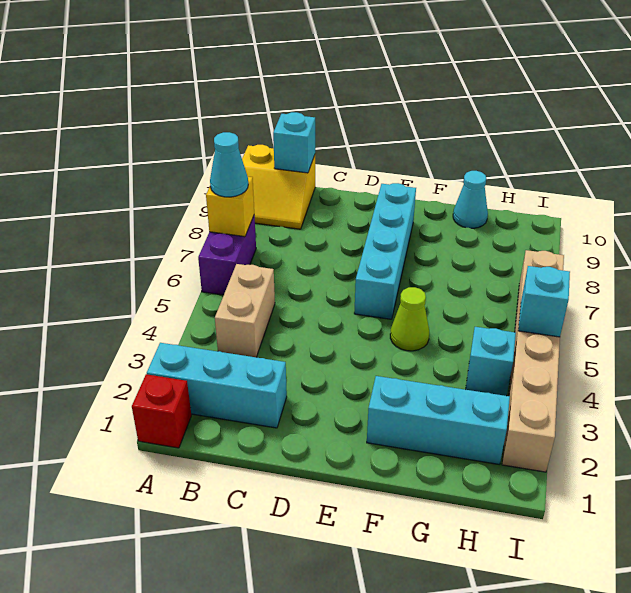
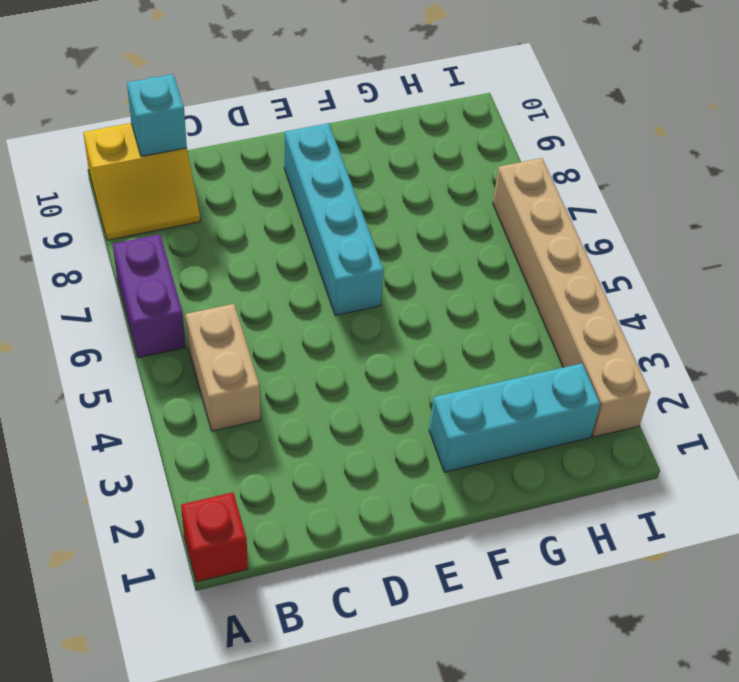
none -> cyan 1x3 brick [147,343,287,428]
none -> lime 1x1 cone [390,287,429,351]
none -> cyan 1x1 cone [453,171,488,228]

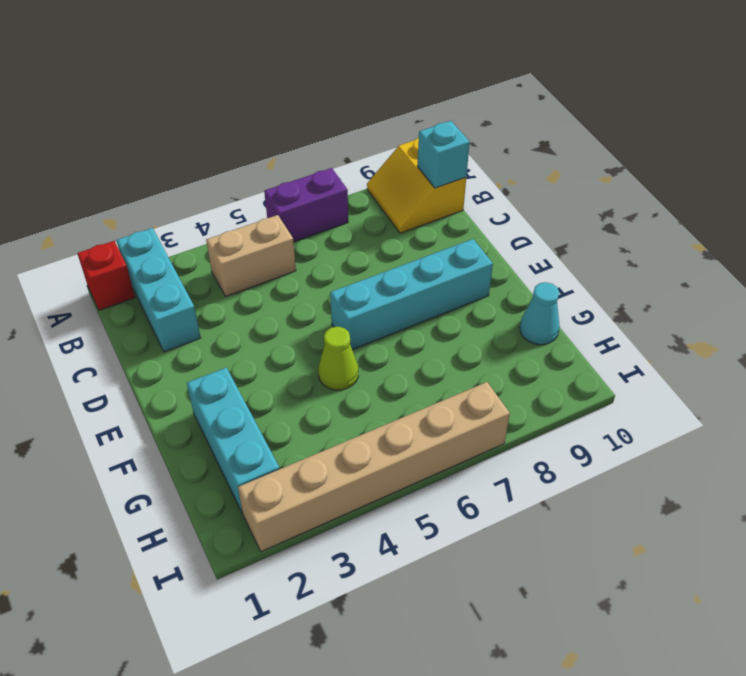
none -> cyan 1x1 brick [466,327,516,396]
none -> yellow 1x1 brick [206,177,254,237]
none -> cyan 1x1 brick [518,266,570,337]

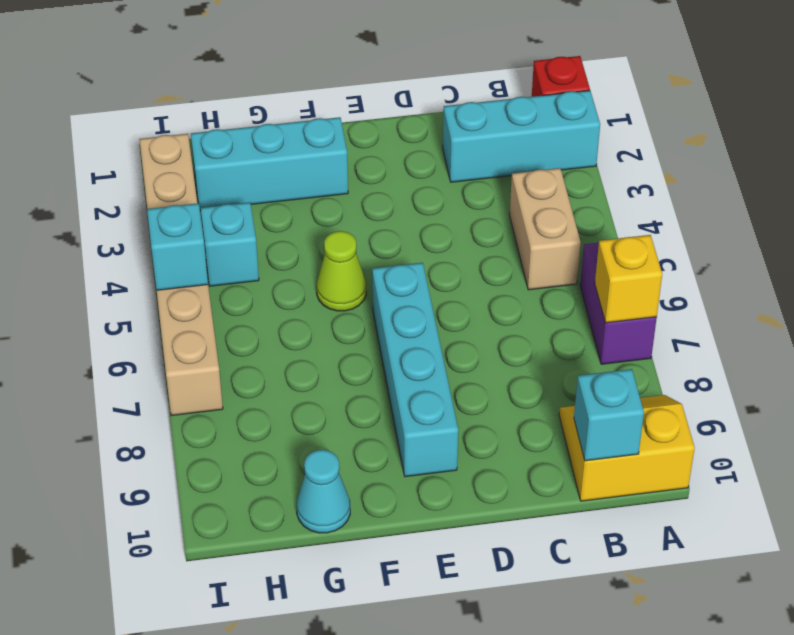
none -> cyan 1x1 cone [210,132,248,197]

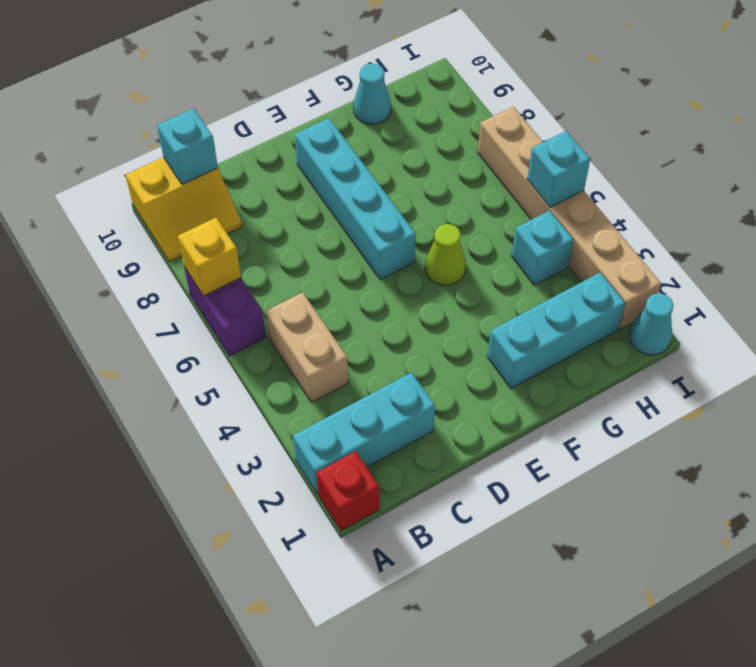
cyan 1x1 cone [629,293,673,355] -> cyan 1x1 cone moved to [210,132,248,197]

